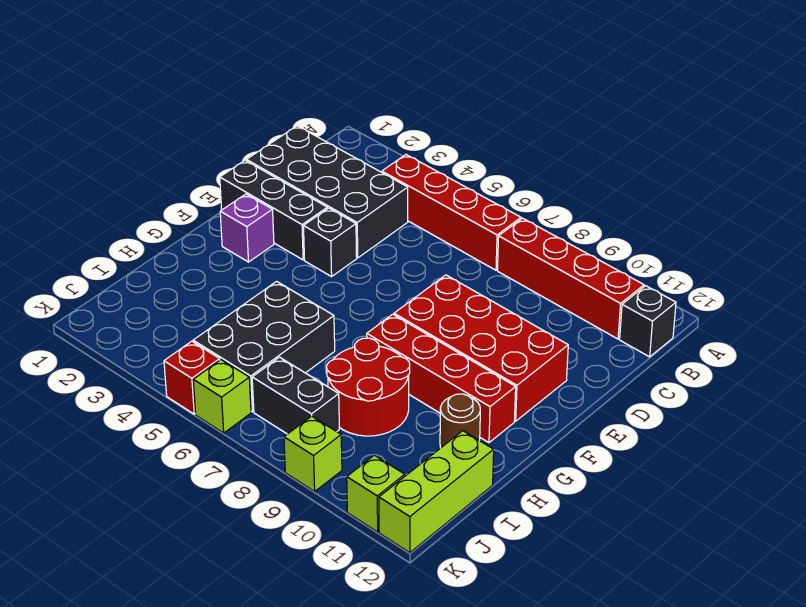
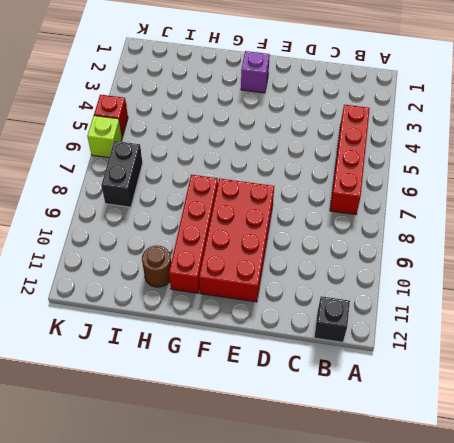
none -> red 1x4 brick [498,218,644,339]
none -> black 2x4 brick [246,126,408,258]
none -> black 1x3 brick [220,160,327,260]

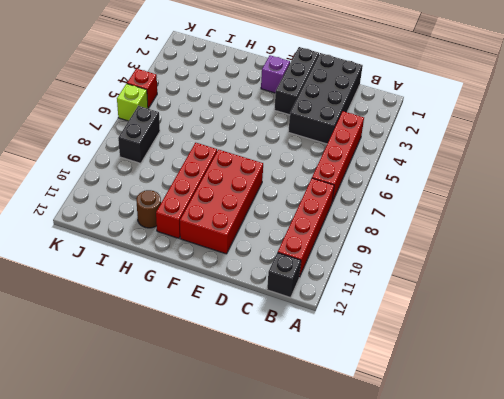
none -> black 1x1 brick [304,208,357,277]
none -> black 2x3 brick [193,281,335,412]
none -> red 2x2 round brick [327,338,410,436]

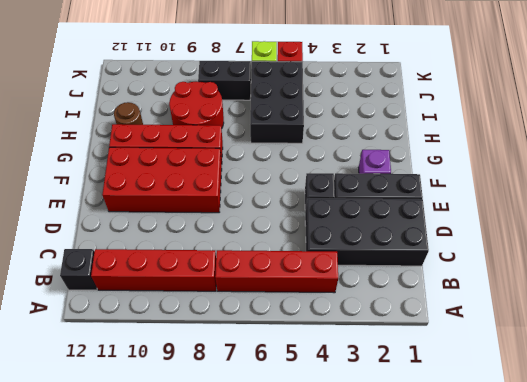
none -> lime 1x3 brick [379,431,494,553]
none -> lime 1x1 brick [284,416,342,491]
none -> lime 1x1 brick [347,455,405,532]

